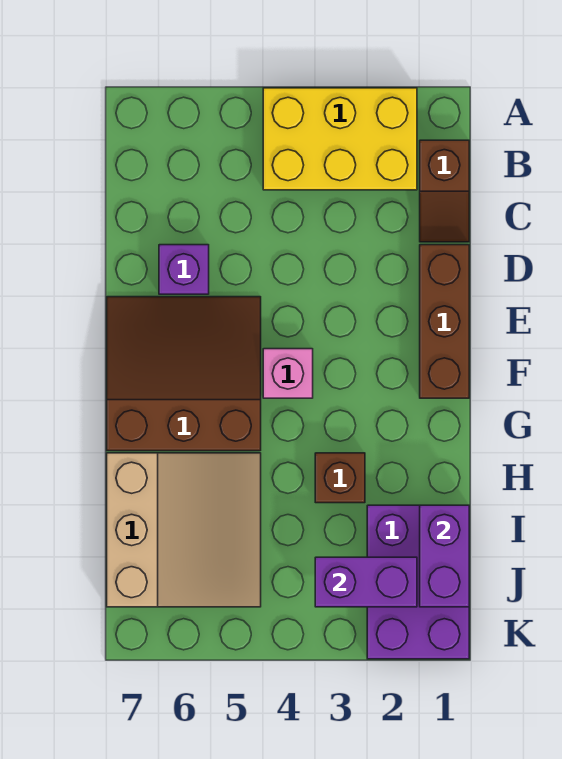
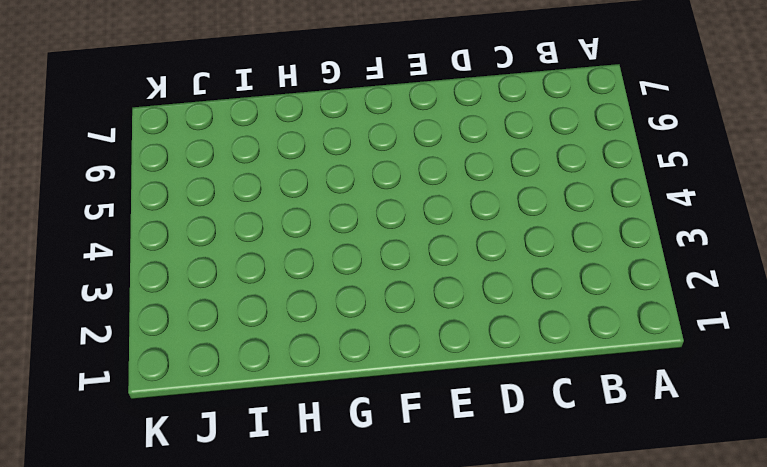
none -> yellow 2x3 brick [263,88,417,190]
none -> brown 1x2 slope [420,140,469,242]

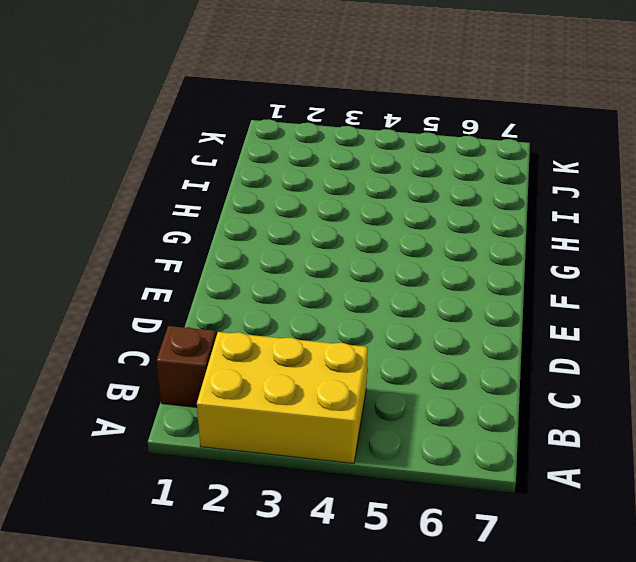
none -> brown 1x3 brick [420,245,469,398]
none -> purple 1x1 brick [159,245,209,294]

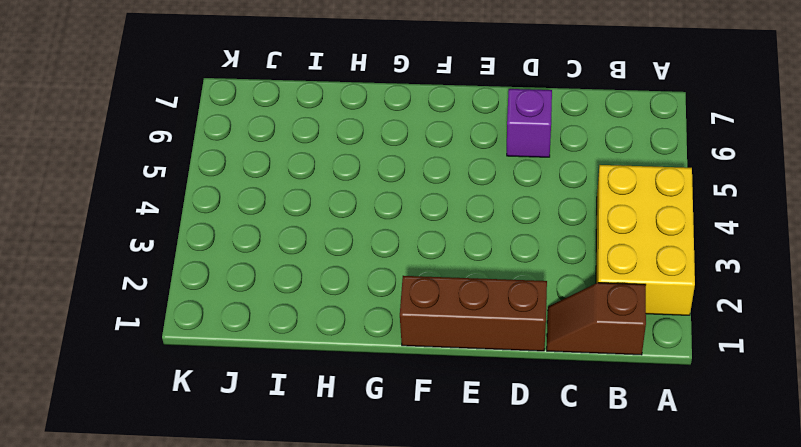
none -> brown 3x3 slope [107,297,261,451]
none -> pink 1x1 brick [263,349,313,398]

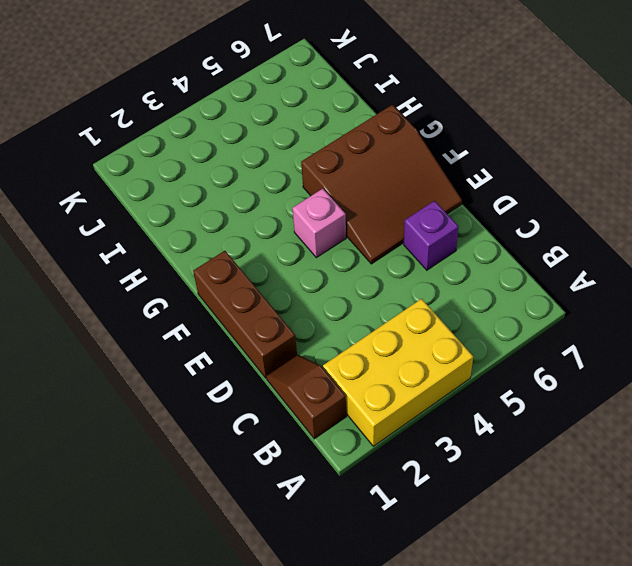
none -> brown 1x1 brick [315,453,365,503]
none -> tan 3x3 slope [107,453,261,607]

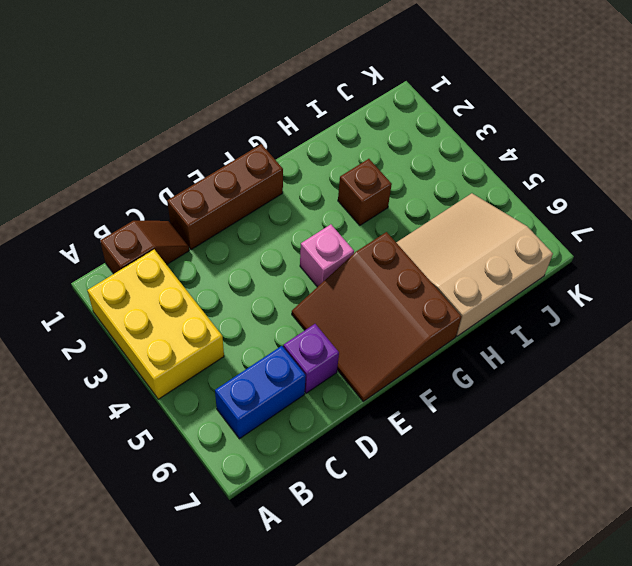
blue 1x2 brick [215,346,306,439] -> none
none -> purple 2x3 brick [367,505,469,659]
none -> purple 1x2 brick [420,505,469,607]

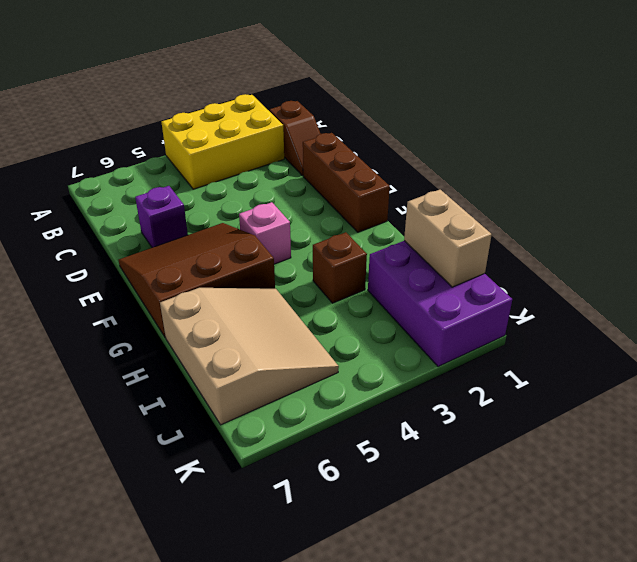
tan 1x2 brick [404,190,492,287] -> purple 1x2 brick [420,505,469,607]
none -> purple 1x2 brick [315,557,417,607]

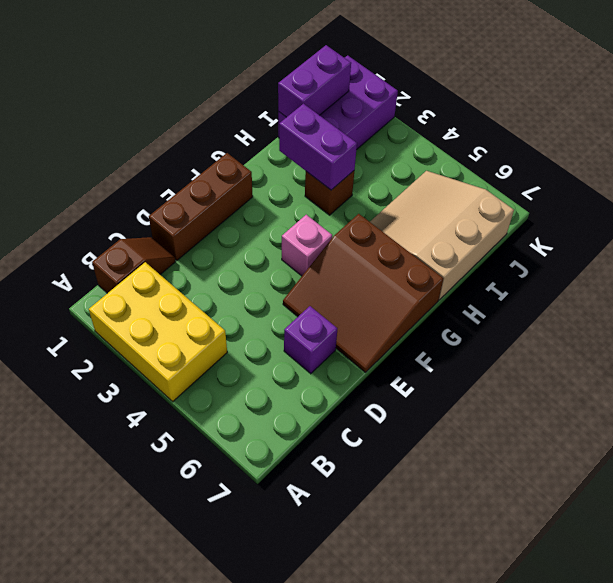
purple 1x2 brick [279,104,357,190] -> purple 1x2 brick moved to [315,557,417,607]

